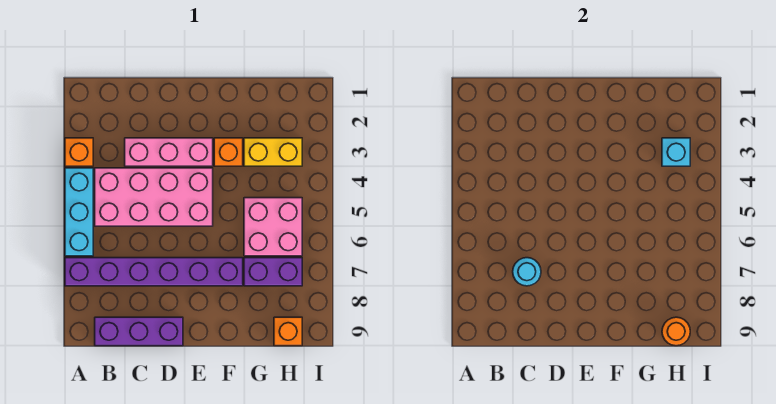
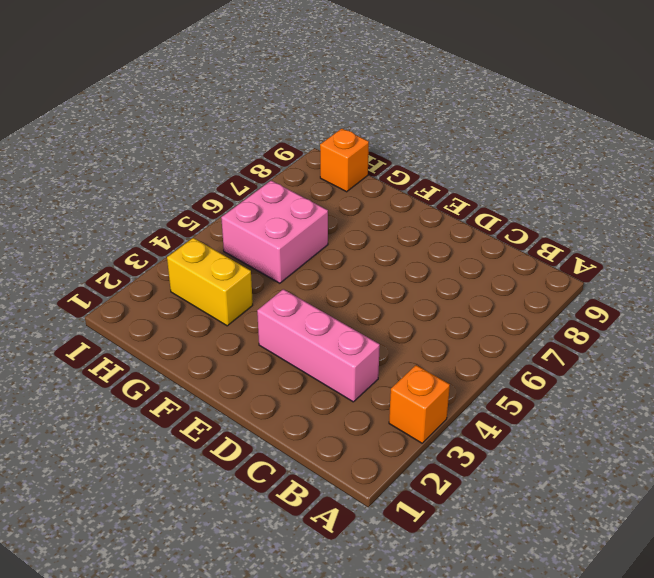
none -> cyan 1x3 brick [65,168,93,256]
none -> purple 1x6 brick [65,258,243,286]
none -> pink 2x4 brick [95,168,213,226]

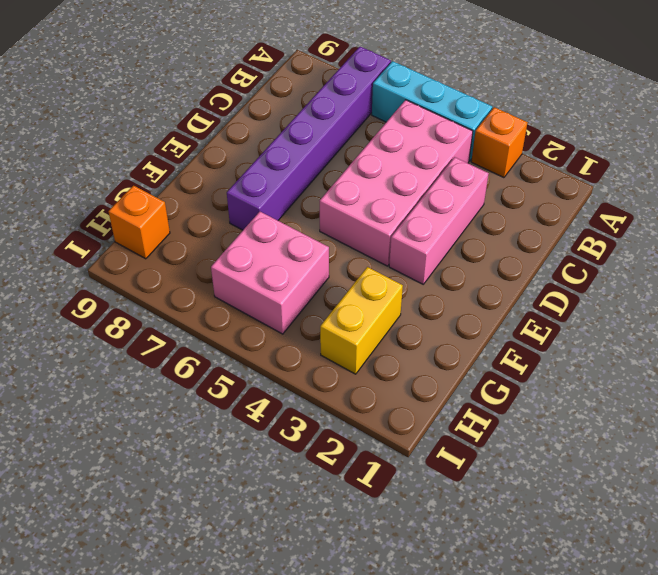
none -> purple 1x3 brick [95,317,183,346]
none -> orange 1x1 brick [214,138,243,166]
none -> purple 1x2 brick [244,258,302,286]

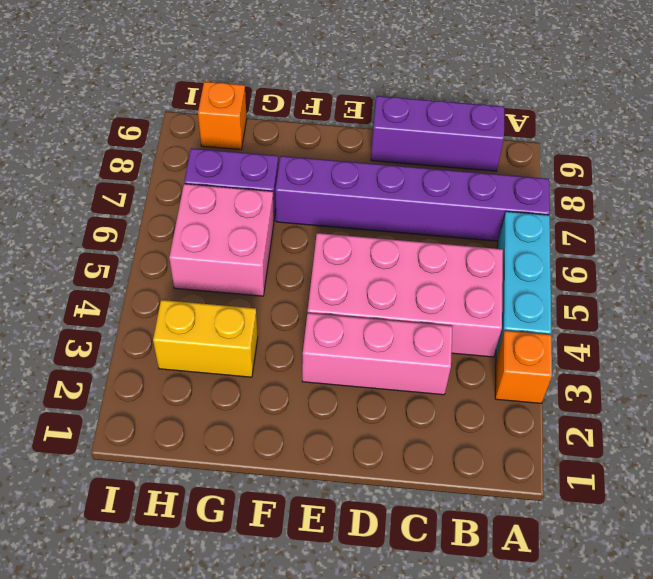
none -> orange 1x1 brick [214,138,243,166]
none -> cyan 1x1 round brick [513,258,541,286]
none -> cyan 1x1 brick [662,138,690,166]

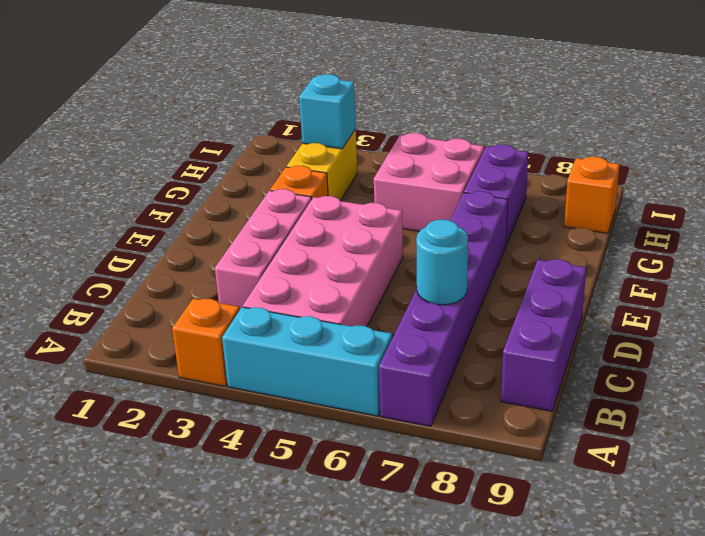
none -> orange 1x1 round brick [662,317,690,346]

